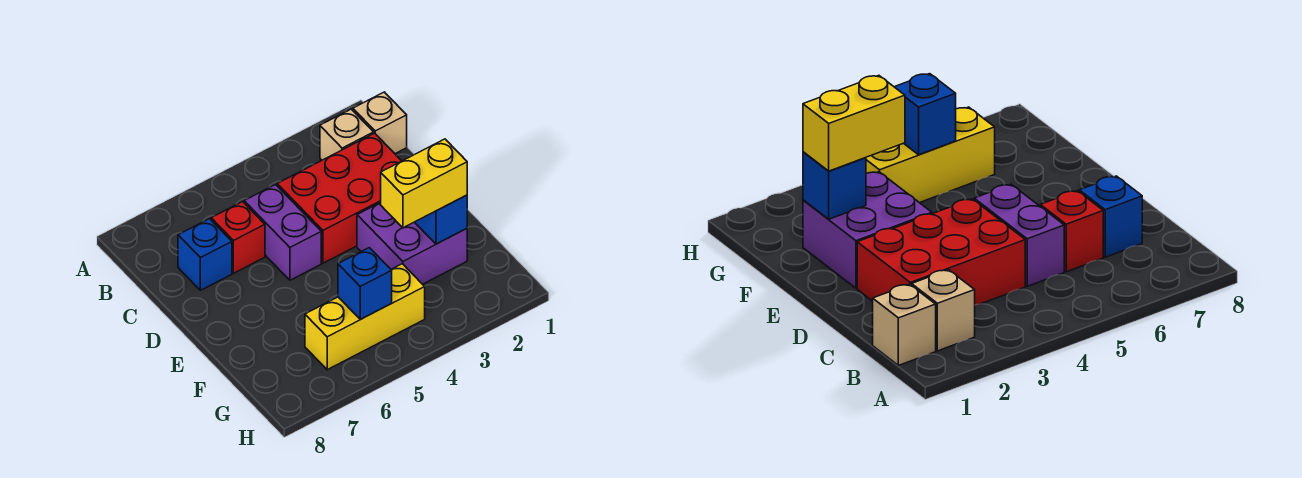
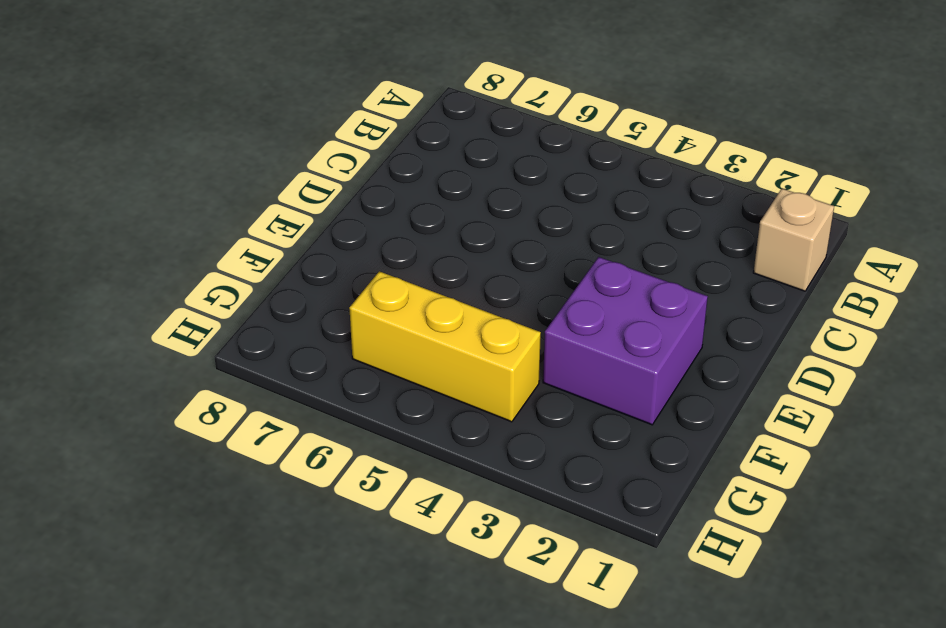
none -> tan 1x1 brick [320,109,374,160]
none -> red 2x3 brick [277,133,401,263]

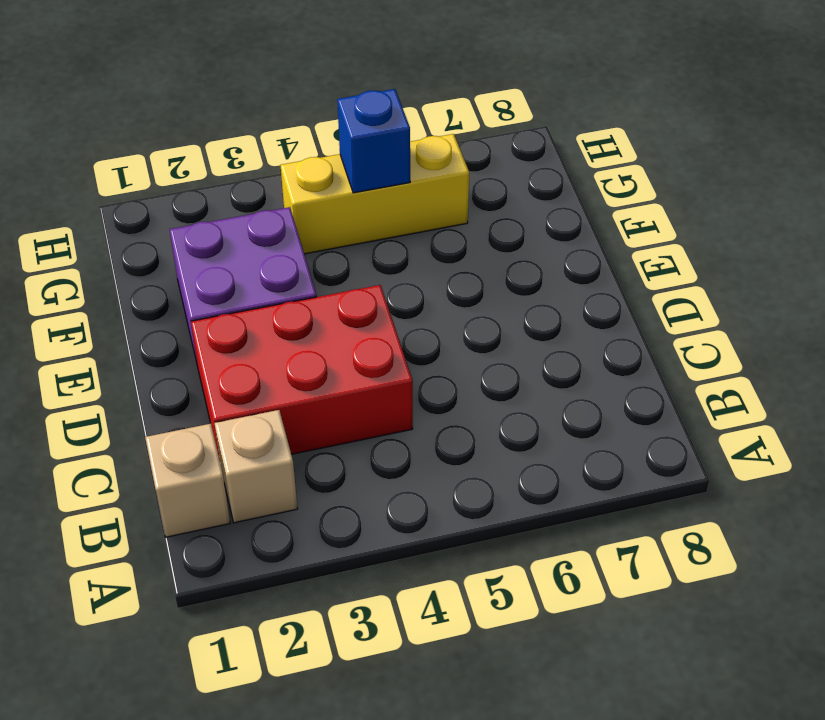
none -> purple 1x2 brick [244,185,321,280]
none -> red 1x1 brick [211,202,265,273]

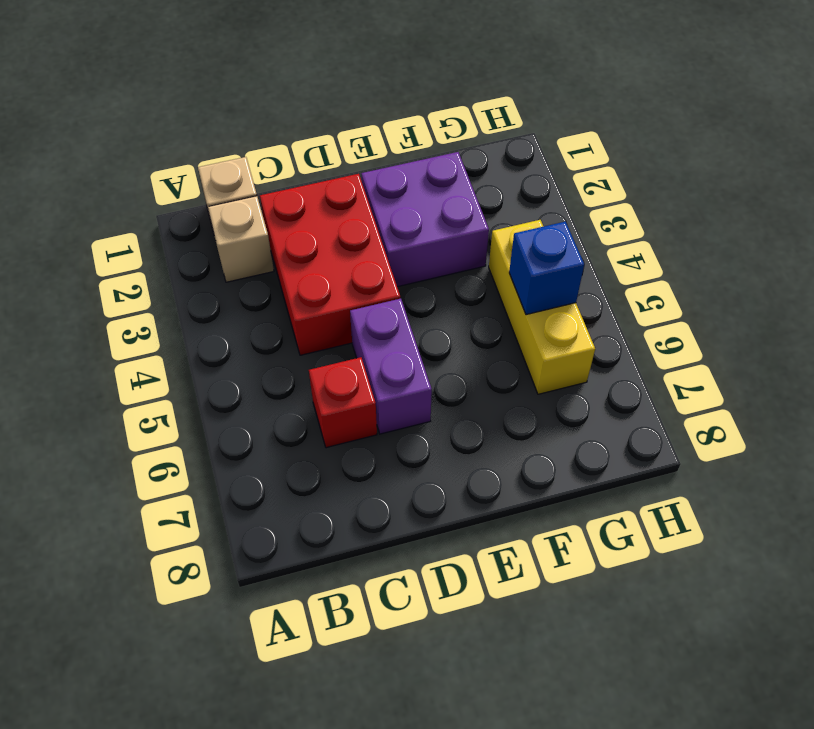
purple 1x2 brick [350,298,432,434] -> purple 1x2 brick turned to [244,185,321,280]
none -> blue 1x1 brick [178,219,232,290]
none -> blue 1x1 brick [415,195,467,244]

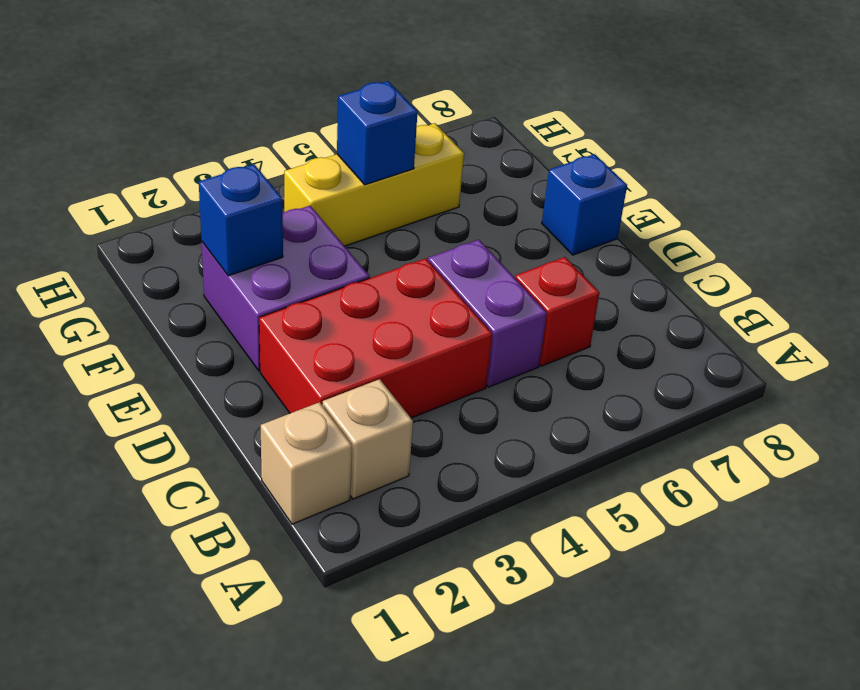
blue 1x1 brick [542,154,627,255] -> blue 1x1 brick moved to [178,219,232,290]
none -> yellow 1x2 brick [381,139,467,228]

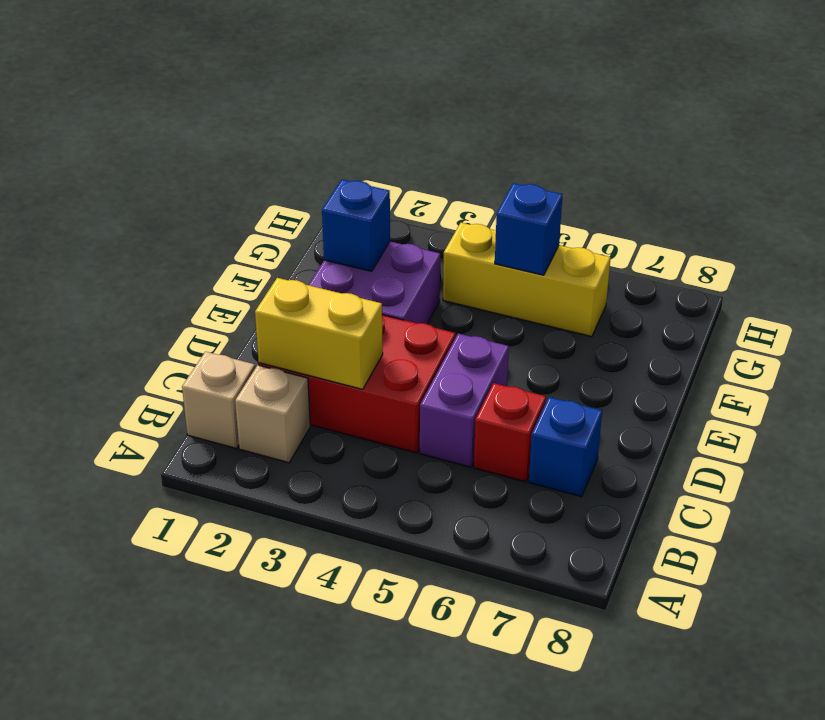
yellow 1x2 brick [255,278,383,389] -> yellow 1x2 brick moved to [381,139,467,228]

